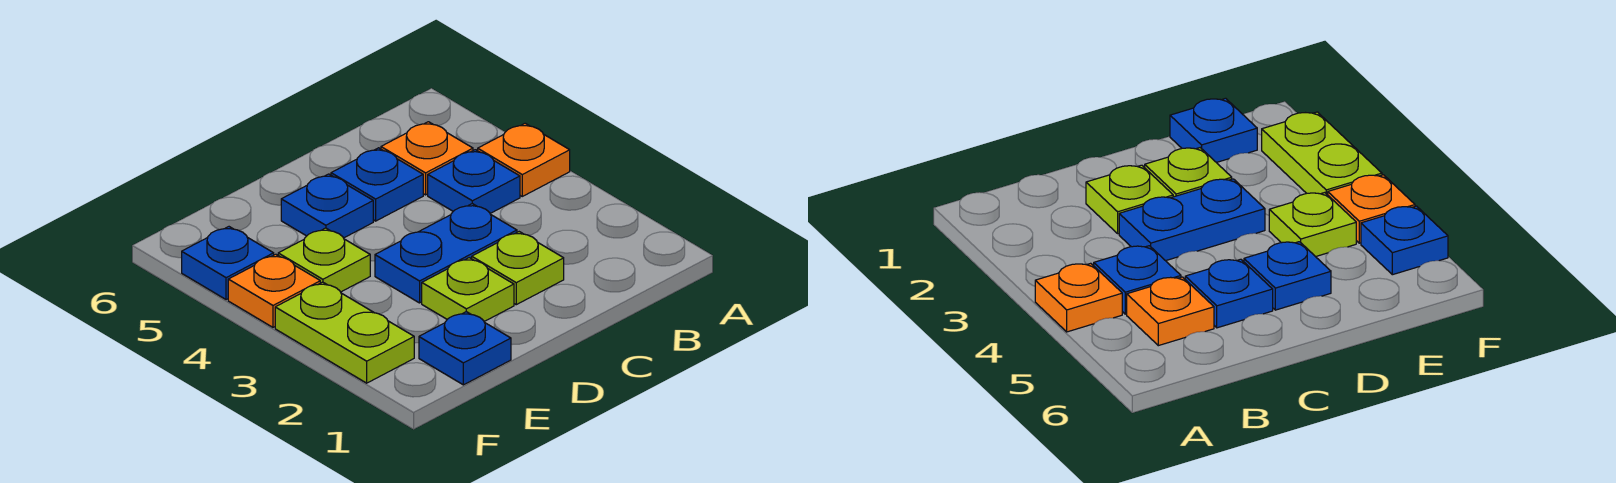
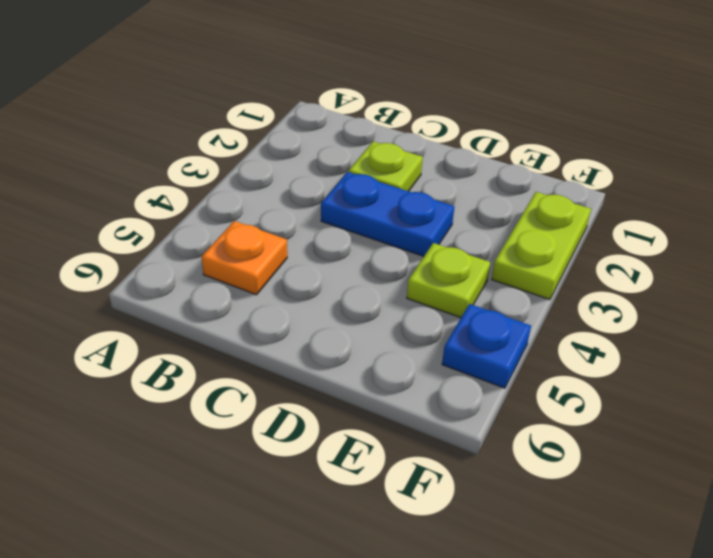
none -> orange 1x1 plate [478,123,570,196]
none -> blue 1x1 plate [428,150,520,213]
none -> blue 1x1 plate [331,148,423,221]

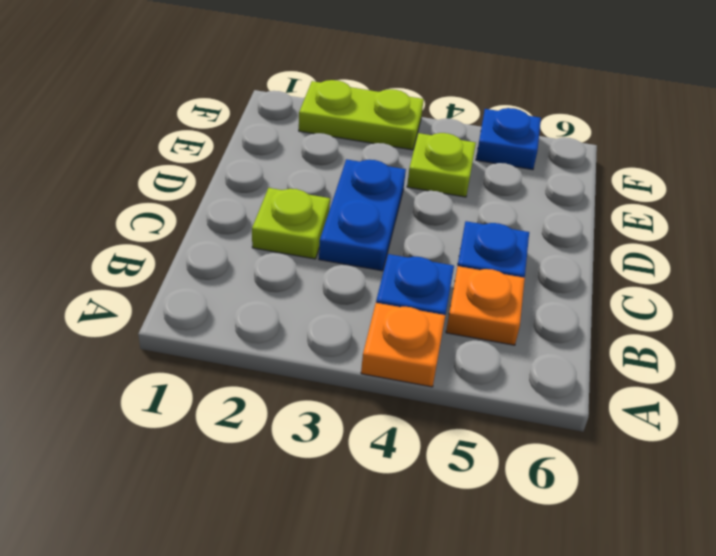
none -> lime 1x1 plate [422,258,514,322]
none -> blue 1x1 plate [281,174,373,238]
none -> blue 1x1 plate [419,312,511,385]

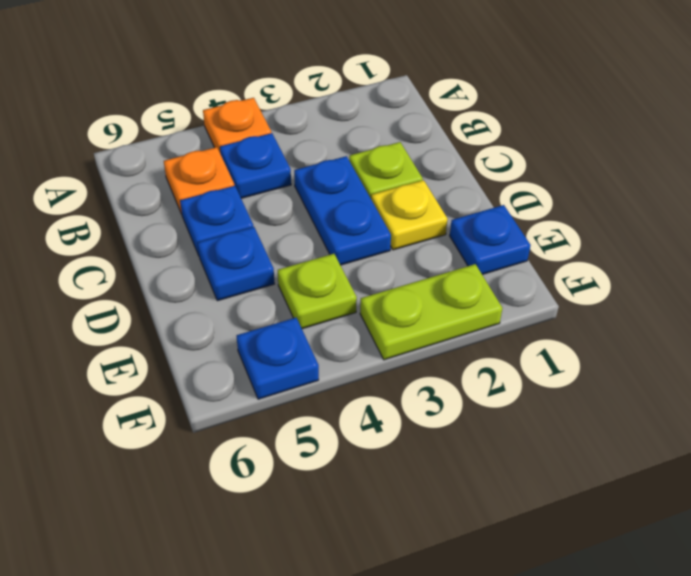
yellow 1x1 plate [371,180,448,250] -> lime 1x1 plate [422,258,514,322]
none -> orange 1x1 plate [228,254,320,327]

